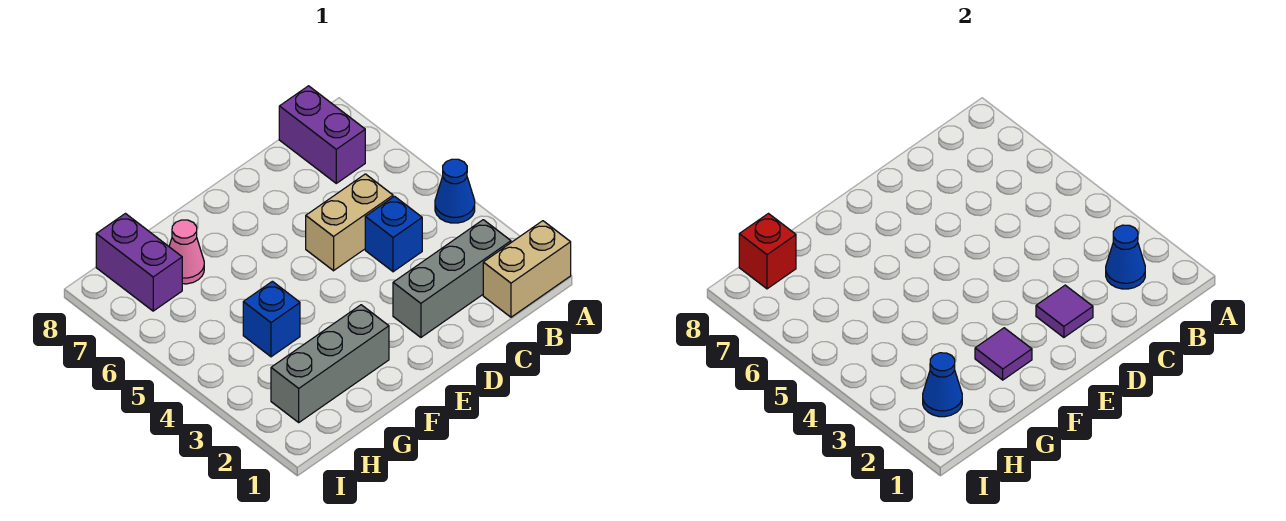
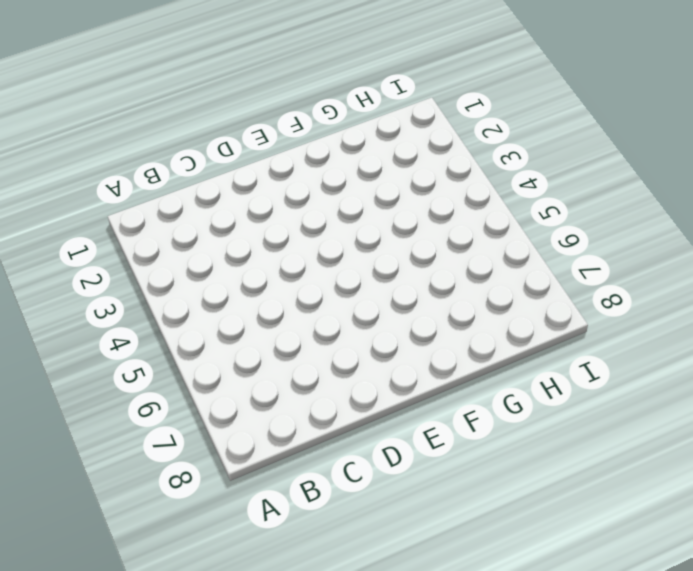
none -> tan 1x2 brick [483,221,571,317]
none -> blue 1x1 cone [435,159,475,223]
none -> grey 1x3 brick [393,220,511,337]

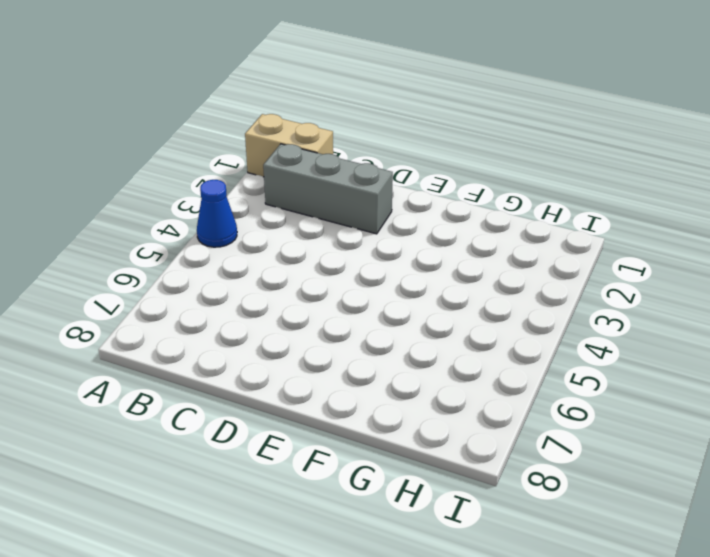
none -> purple 1x2 brick [279,86,365,183]
none -> blue 1x1 brick [365,196,422,272]
none -> tan 1x2 brick [306,174,393,271]

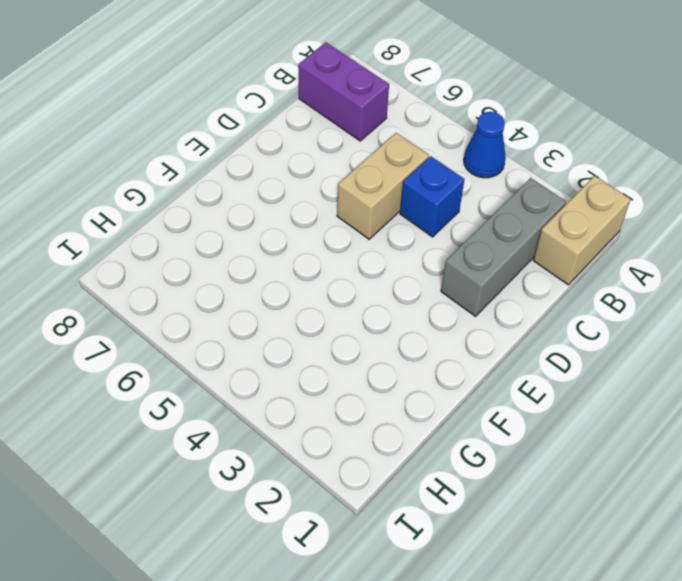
none -> grey 1x3 brick [271,305,389,422]
none -> blue 1x1 brick [243,281,300,357]
none -> pink 1x1 cone [169,220,204,284]

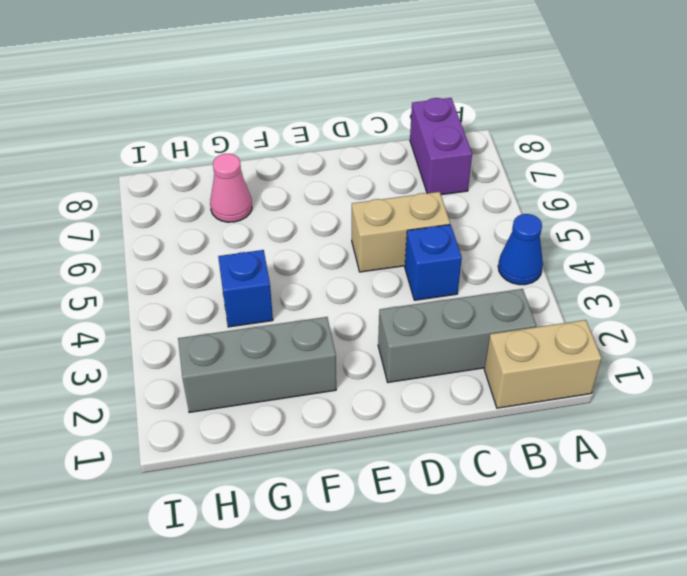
none -> purple 1x2 brick [96,214,182,311]
none -> blue 1x1 cone [1106,225,1145,289]
none -> purple 1x1 tile [1036,285,1093,337]

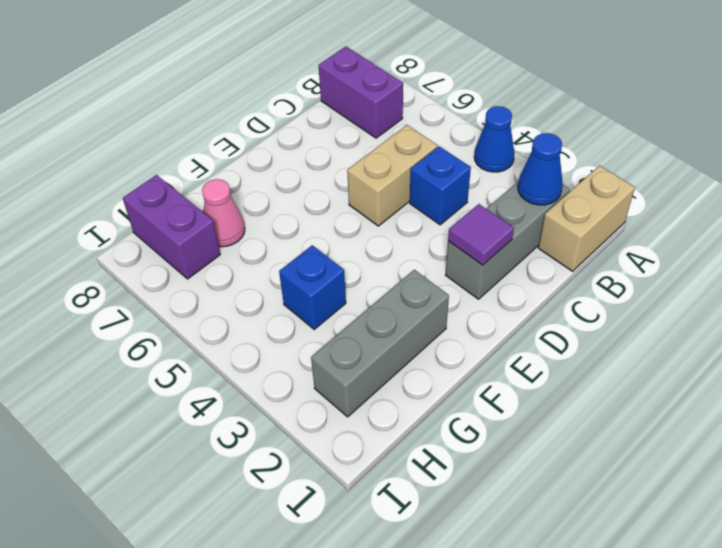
none -> purple 1x1 tile [975,328,1032,380]
none -> blue 1x1 cone [923,353,962,417]
none -> red 1x1 brick [739,214,796,289]

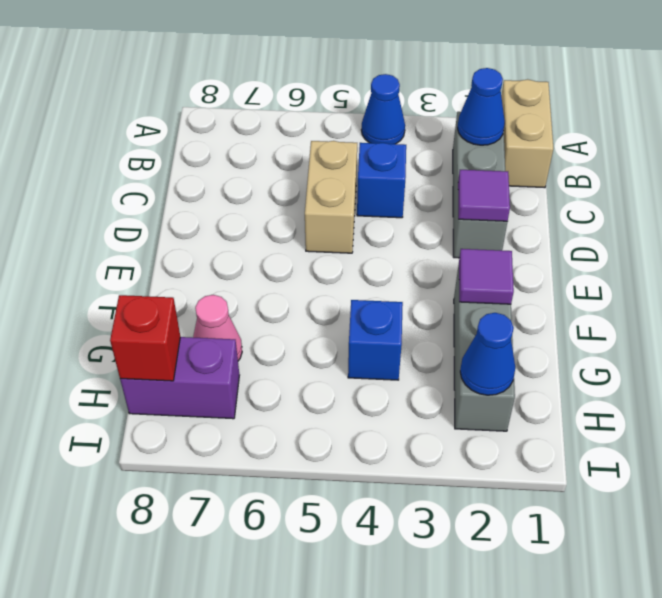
none -> purple 1x2 brick [279,86,365,183]

